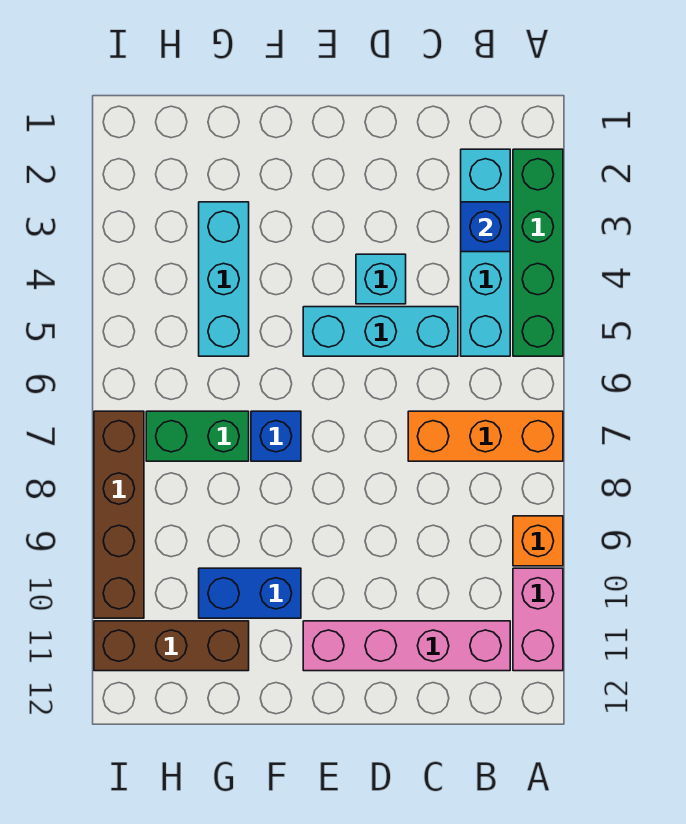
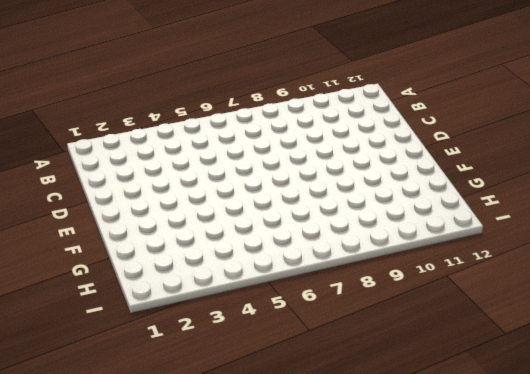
none -> green 1x4 brick [513,149,563,356]
none -> orange 1x3 brick [408,411,563,461]
none -> orange 1x1 brick [513,516,563,566]

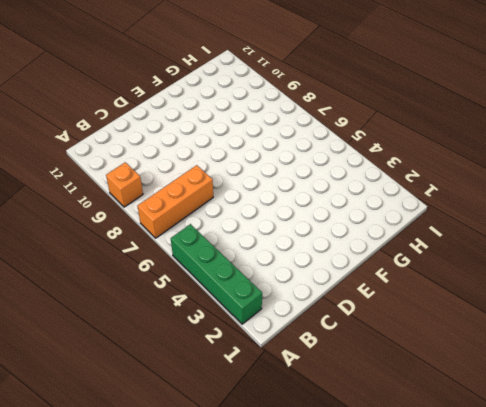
none -> pink 1x2 brick [513,568,563,671]
none -> cyan 1x4 brick [461,149,510,356]
none -> pink 1x4 brick [303,621,510,671]

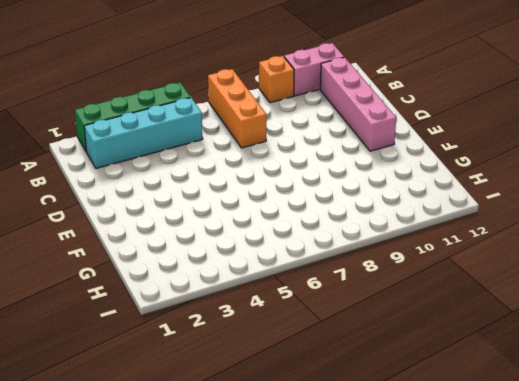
none -> cyan 1x3 brick [303,307,458,356]
none -> cyan 1x1 brick [356,254,406,304]
none -> blue 1x1 brick [251,411,301,461]

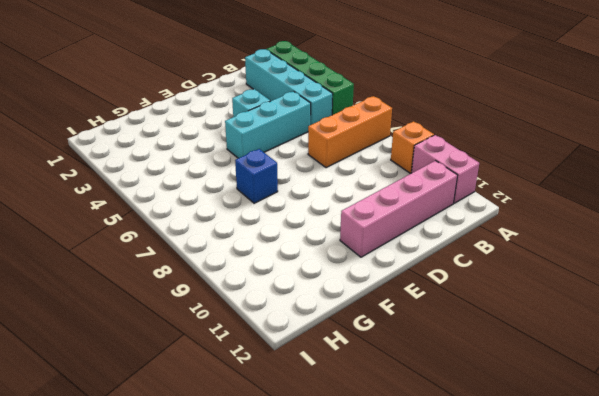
none -> blue 1x2 brick [199,568,301,618]
none -> cyan 1x3 brick [199,202,249,356]
none -> green 1x2 brick [146,411,249,461]

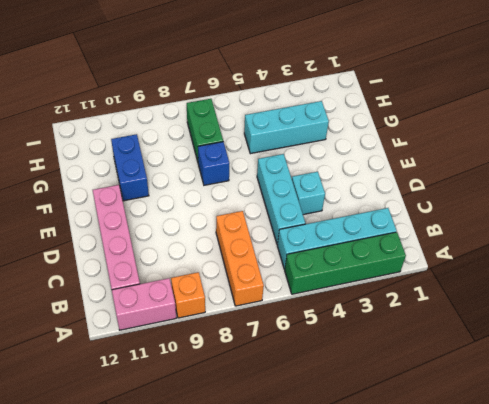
none -> brown 1x3 brick [94,621,249,671]
none -> brown 1x4 brick [94,411,144,618]
none -> blue 1x1 brick [461,202,510,252]

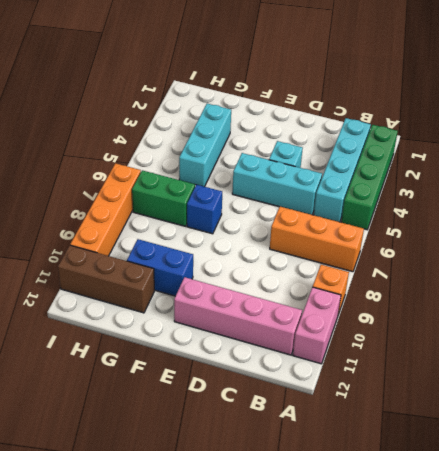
orange 1x4 brick [70,163,141,256] -> brown 1x4 brick [94,411,144,618]
none -> blue 1x1 brick [461,202,510,252]

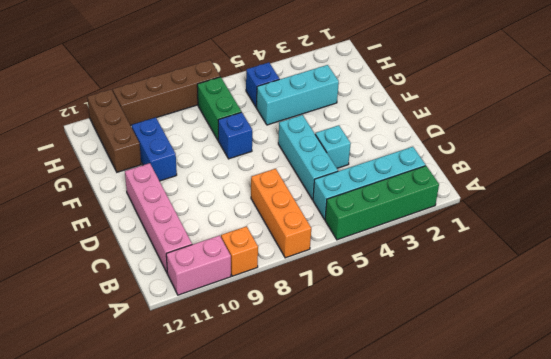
blue 1x1 brick [246,62,279,107] -> blue 1x1 brick moved to [461,202,510,252]

